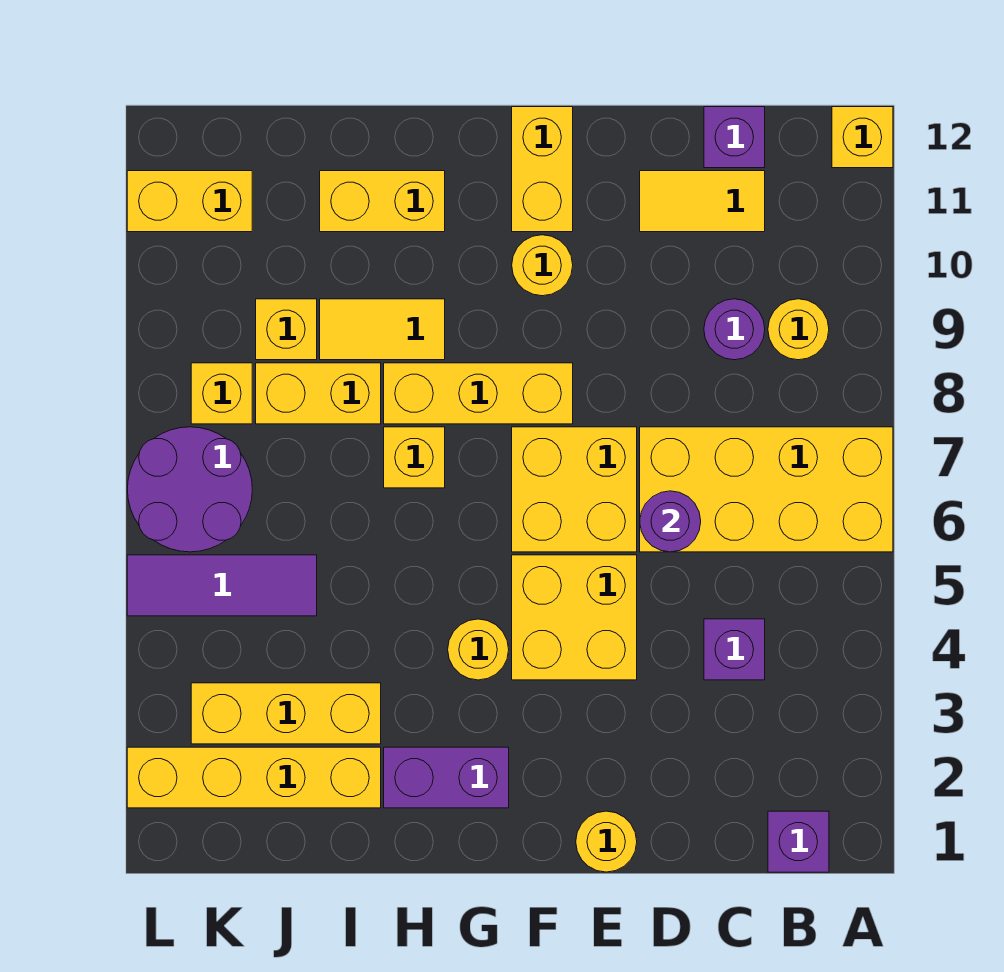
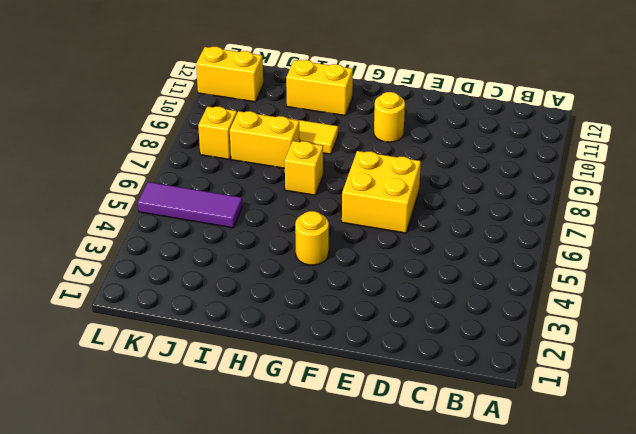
none -> yellow 2x4 brick [640,427,893,552]
none -> yellow 1x1 brick [832,107,893,168]
none -> purple 1x1 brick [768,811,829,872]

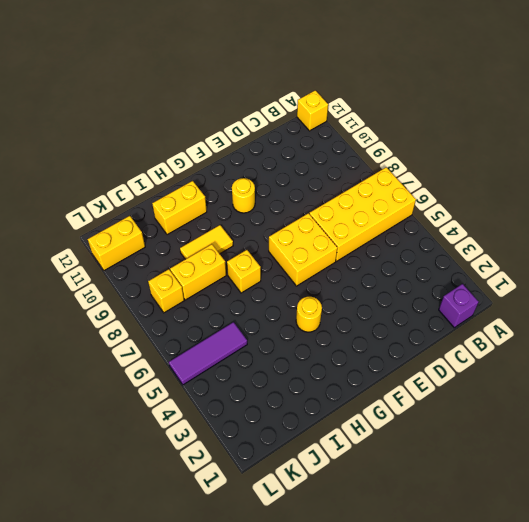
none -> yellow 1x1 round brick [768,299,829,360]
none -> purple 1x1 brick [704,619,765,680]
none -> purple 1x1 round brick [704,299,765,360]

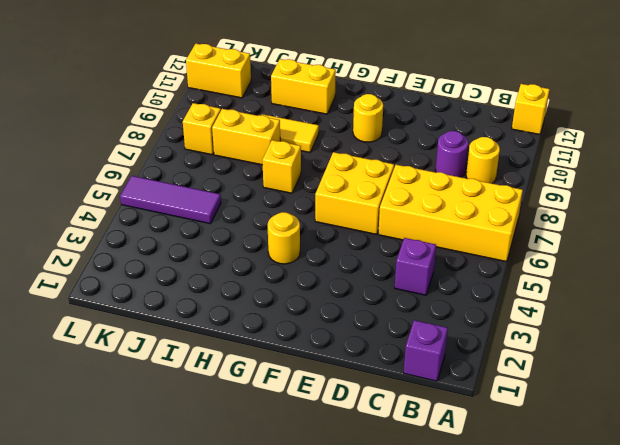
none -> yellow 1x2 tile [640,171,765,232]
none -> purple 1x1 brick [704,107,765,168]
none -> yellow 1x1 round brick [576,811,637,872]

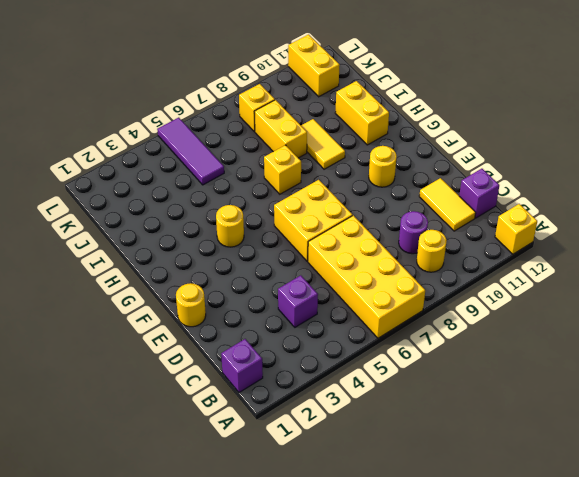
none -> yellow 2x2 brick [512,555,637,680]
none -> yellow 1x3 brick [384,363,573,424]
none -> yellow 1x2 brick [512,107,573,232]

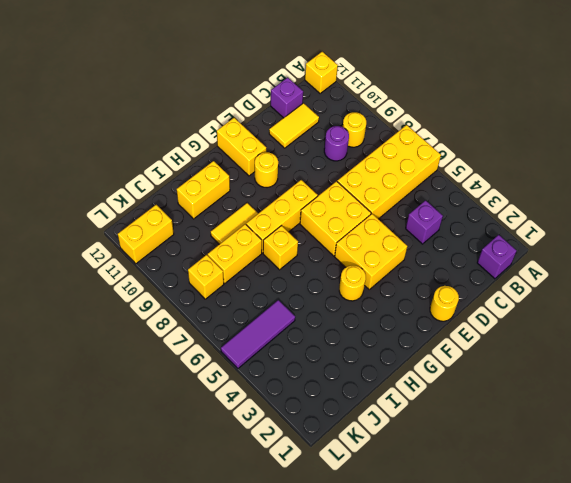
none -> purple 1x2 brick [384,747,509,808]
none -> yellow 1x4 brick [127,747,381,808]
none -> yellow 1x3 brick [191,683,381,744]

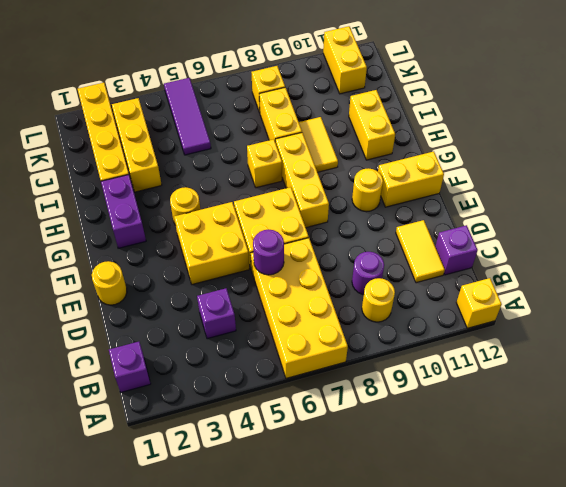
none -> yellow 1x1 brick [256,299,317,360]
none -> purple 2x2 round brick [127,427,252,552]

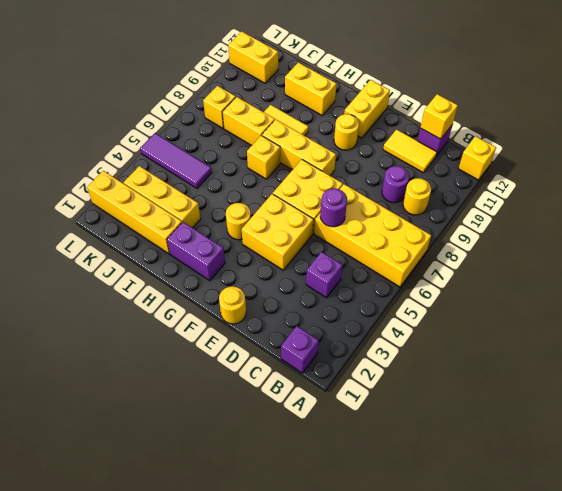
yellow 1x1 brick [421,94,458,139] -> yellow 1x1 brick moved to [256,299,317,360]
none -> purple 2x2 round brick [127,427,252,552]

